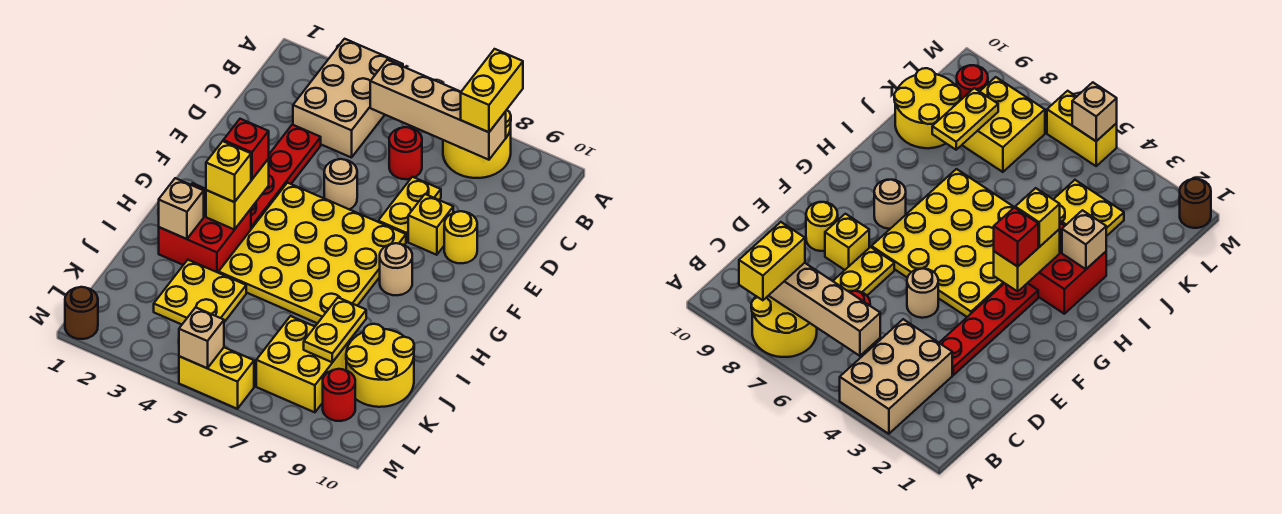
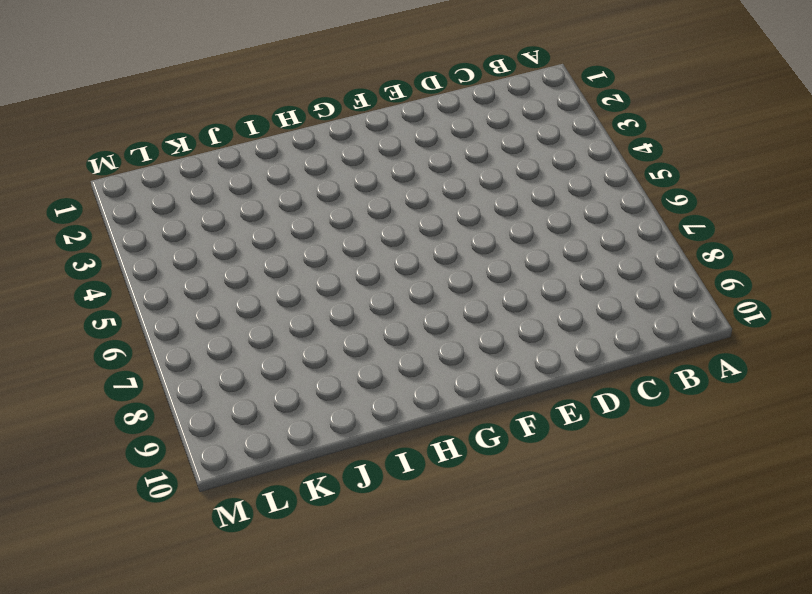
none -> tan 2x3 brick [293,39,403,158]
none -> yellow 2x2 round brick [443,110,511,178]
none -> red 1x1 round brick [389,127,422,179]

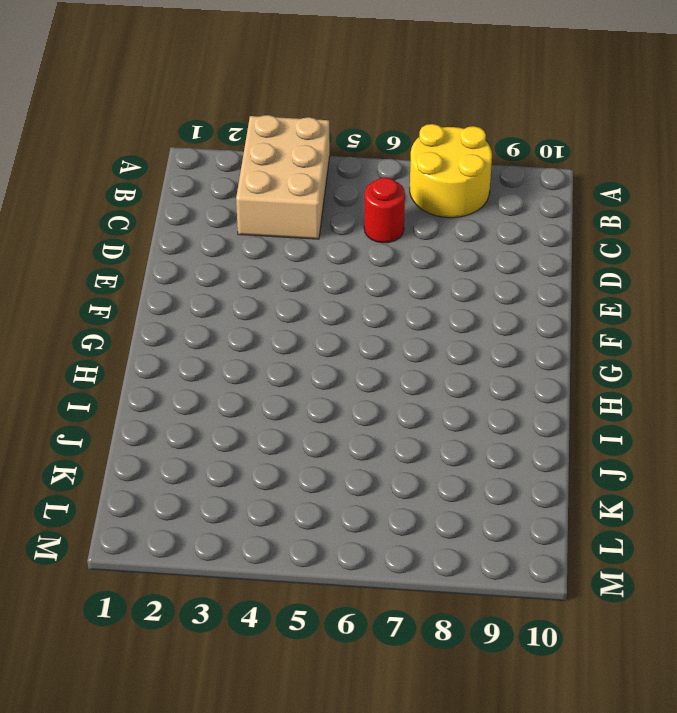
none -> red 1x4 plate [251,125,321,229]
none -> yellow 1x2 plate [378,177,441,242]
none -> tan 1x1 round brick [324,159,357,209]

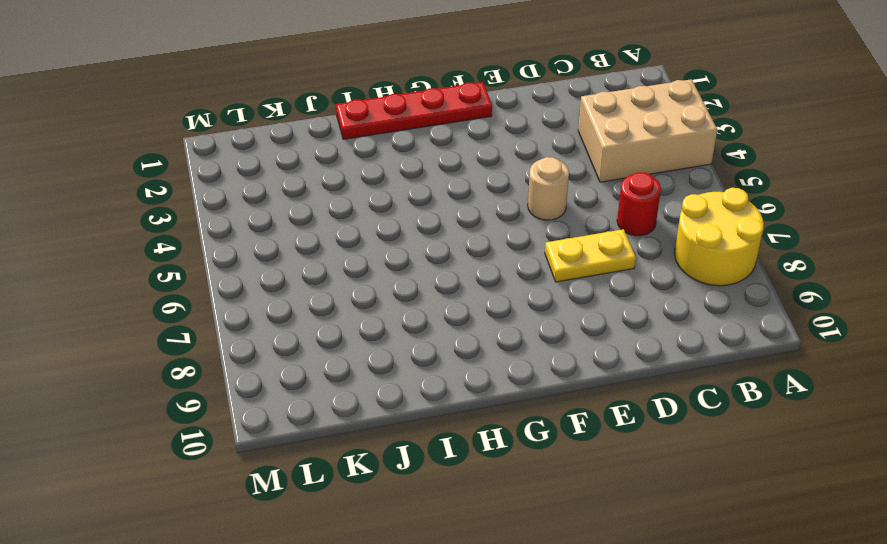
red 1x4 plate [336,82,492,139] -> red 1x4 plate moved to [251,125,321,229]
none -> yellow 1x1 brick [408,194,453,255]
none -> yellow 1x1 round brick [444,211,477,263]
none -> yellow 4x4 plate [219,183,406,323]

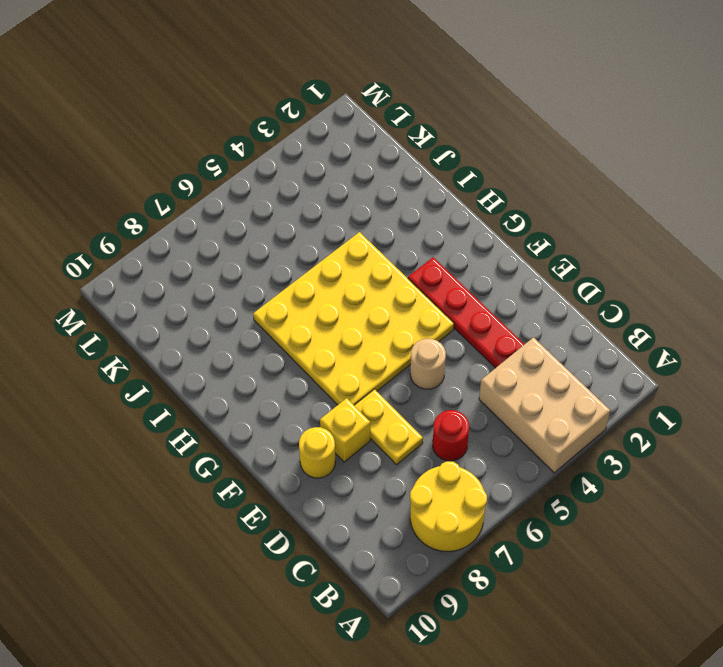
none -> tan 1x1 round brick [380,243,412,295]
none -> red 2x2 brick [159,183,251,273]
none -> yellow 2x2 plate [154,260,246,324]

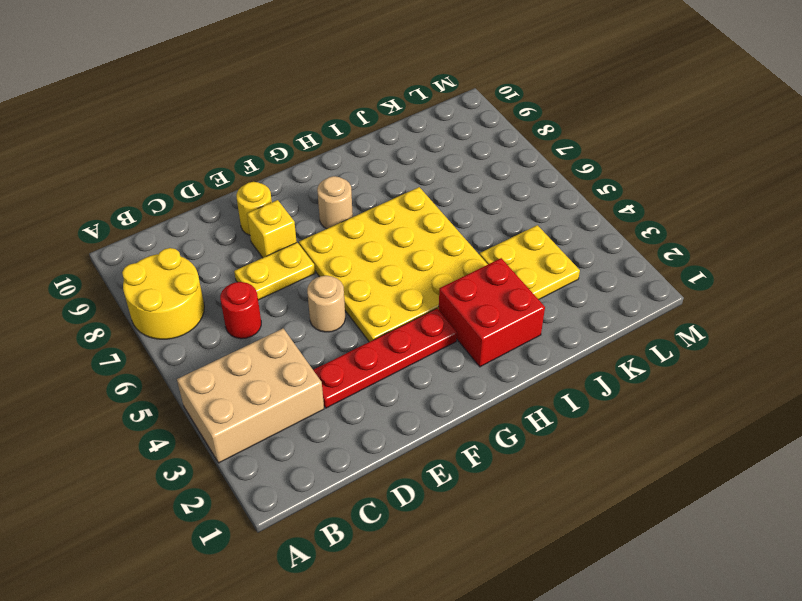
none -> yellow 2x2 round brick [346,324,414,407]
none -> yellow 2x2 brick [256,316,349,412]
none -> red 1x1 round brick [323,369,355,421]

